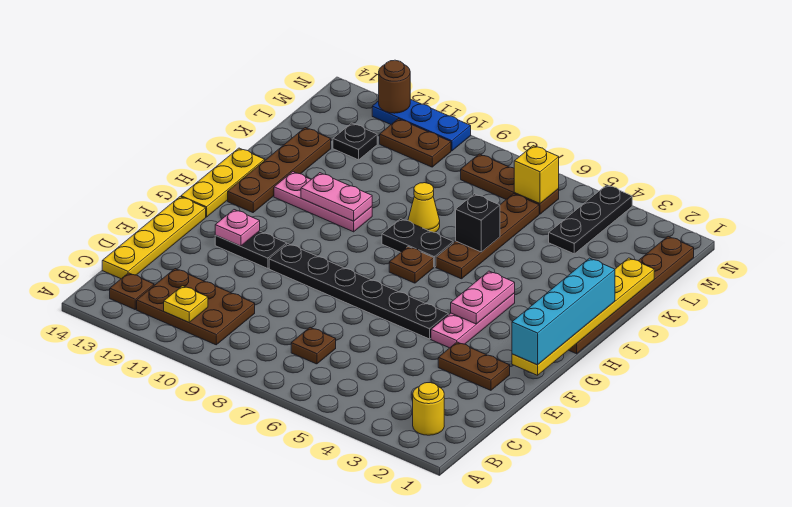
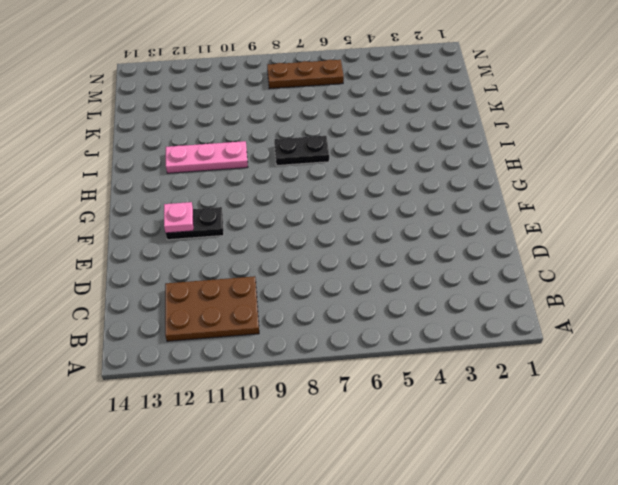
none -> yellow 1x1 round brick [413,383,444,435]
none -> brown 1x1 plate [110,273,154,309]
none -> brown 1x1 plate [291,327,336,364]
none -> yellow 1x4 plate [102,197,206,279]

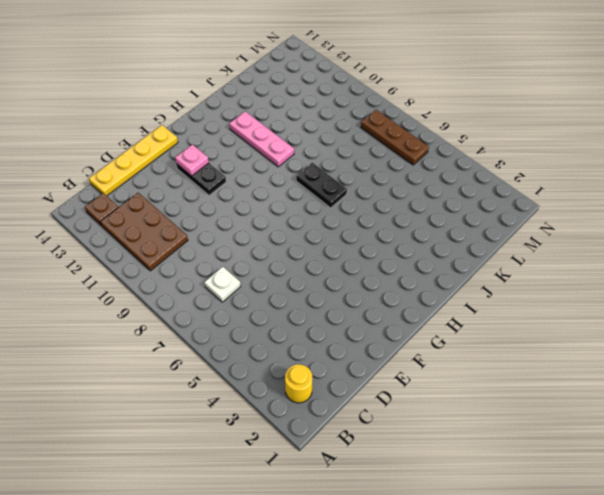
white 1x1 plate [204,267,241,302] -> brown 1x1 plate [291,327,336,364]
none -> brown 1x2 plate [438,342,510,390]
none -> pink 1x3 plate [431,293,515,348]
none -> black 1x6 plate [269,244,448,339]
none -> yellow 1x3 plate [181,148,265,217]

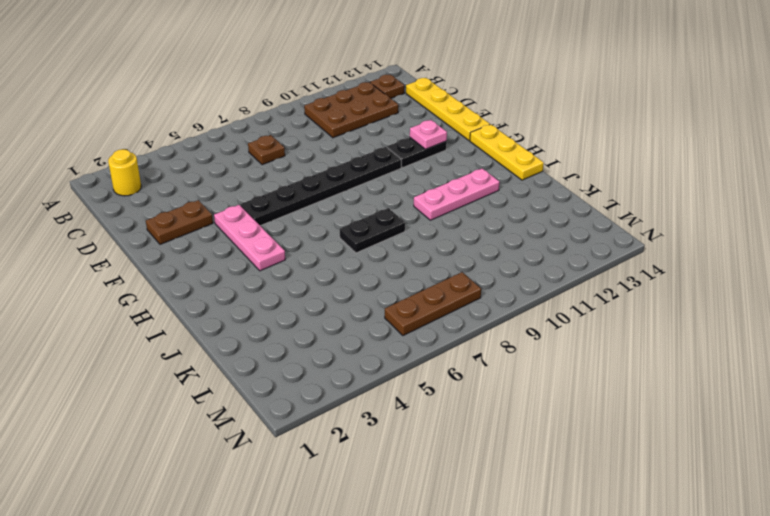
none -> brown 1x6 plate [569,236,694,354]
none -> brown 1x1 plate [389,247,434,283]
none -> brown 1x4 plate [228,128,331,213]
none -> brown 1x4 plate [436,194,539,279]

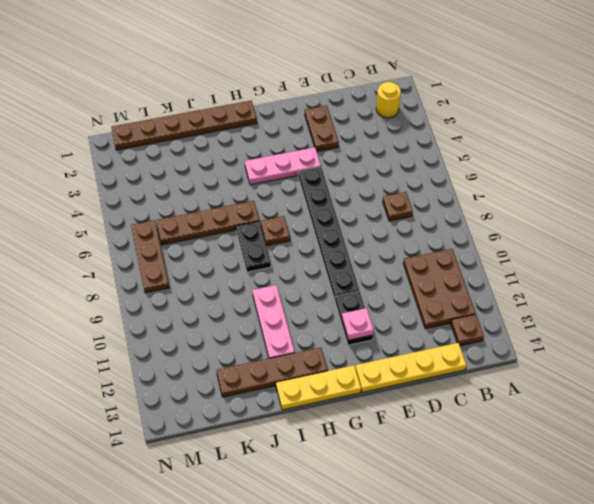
none -> yellow 1x1 cone [408,183,440,232]
none -> black 1x3 plate [549,185,632,254]
none -> black 1x1 plate [333,123,377,160]
none -> brown 1x2 plate [380,119,451,167]

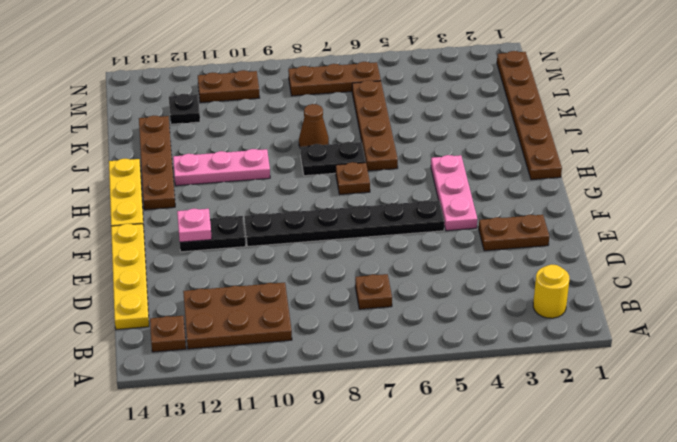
brown 1x1 cone [299,104,329,149] -> yellow 1x1 cone [408,183,440,232]
none -> black 1x3 plate [549,185,632,254]
none -> blue 1x3 plate [372,99,471,151]
none -> yellow 1x1 plate [164,286,208,323]
none -> yellow 1x6 plate [512,258,654,375]

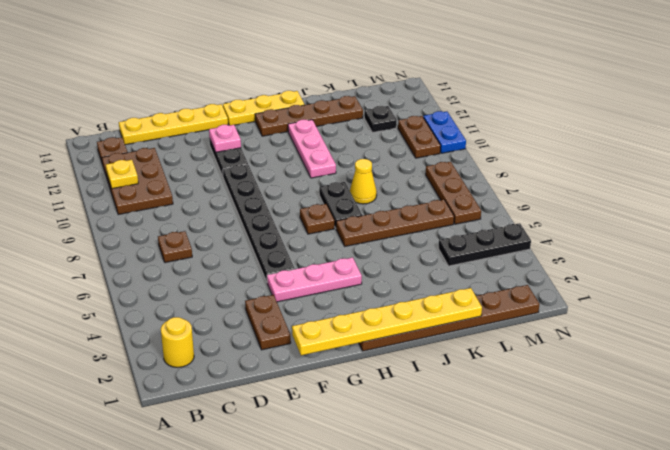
blue 1x2 plate [423,111,466,153] -> blue 1x3 plate [372,99,471,151]
none -> pink 1x2 plate [451,271,515,324]
none -> pink 1x2 plate [301,173,372,221]
none -> black 1x1 brick [456,194,500,252]
none -> yellow 1x1 brick [514,146,559,204]

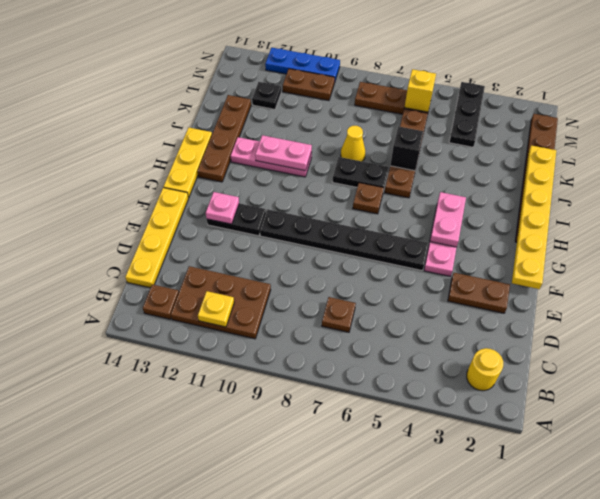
none -> brown 1x1 round brick [379,60,410,113]
none -> cyan 1x4 brick [512,258,615,365]

